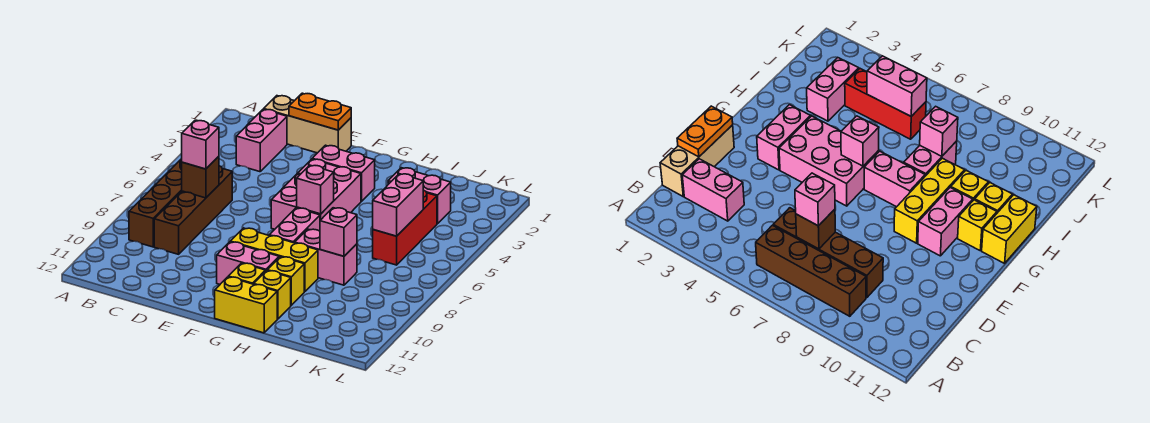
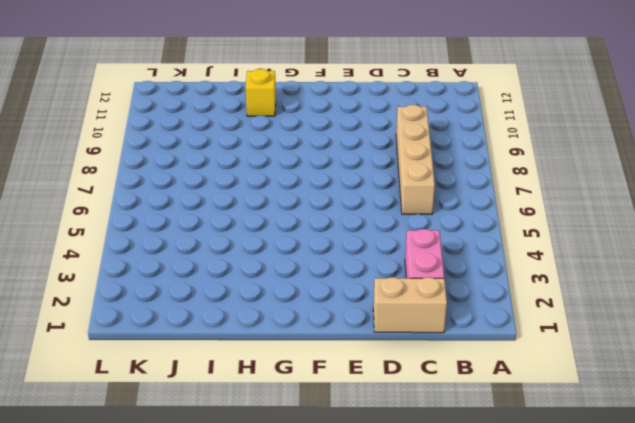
tan 1x2 brick [373,277,447,333] -> tan 1x3 brick [264,96,351,153]
tan 1x4 brick [396,105,435,214] -> brown 1x4 brick [154,166,232,254]
none -> brown 1x4 brick [129,159,182,247]
none -> pink 1x2 brick [313,145,375,201]
none -> pink 2x3 brick [271,159,361,229]

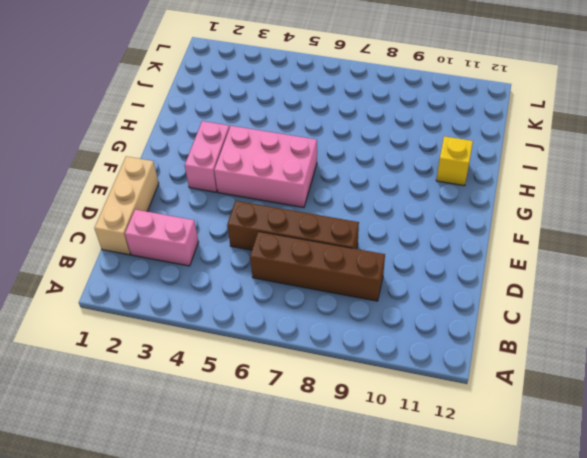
brown 1x4 brick [227,201,359,250] -> brown 1x4 brick moved to [129,159,182,247]
none -> yellow 1x3 brick [230,228,318,292]
none -> pink 1x2 brick [217,242,279,284]
none -> pink 1x2 brick [269,208,320,243]

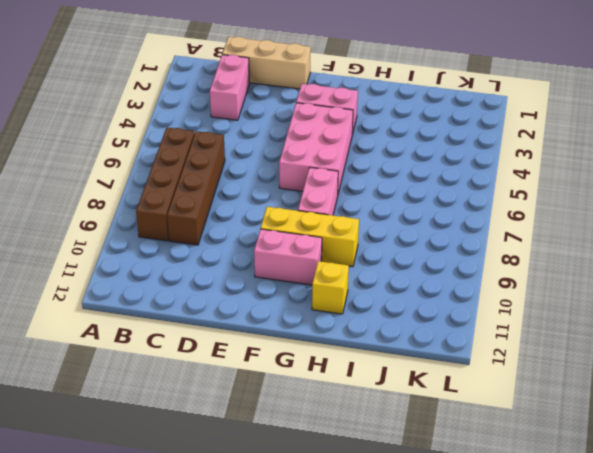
none -> yellow 1x1 brick [228,263,266,284]
none -> yellow 1x2 brick [215,277,277,333]
none -> pink 1x2 brick [295,229,357,285]

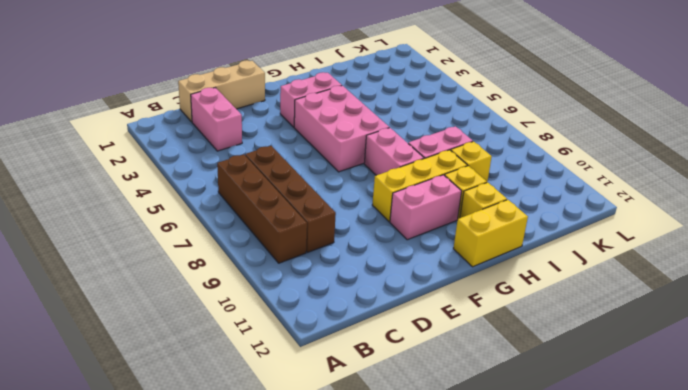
yellow 1x1 brick [451,141,492,182] -> yellow 1x1 brick moved to [228,263,266,284]
none -> pink 1x2 brick [388,168,451,224]
none -> red 1x3 brick [373,190,437,265]
none -> brown 1x1 brick [182,156,219,198]

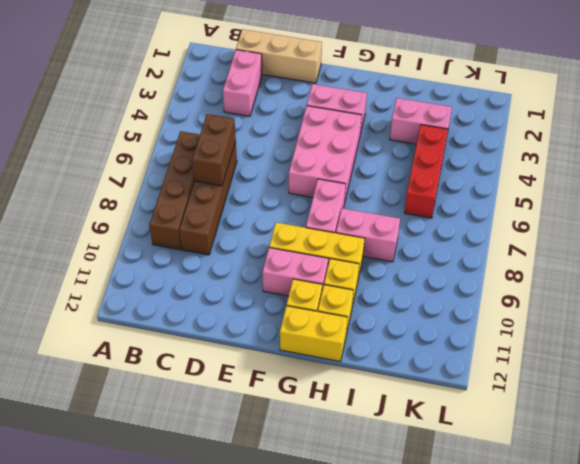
brown 1x2 brick [192,114,236,186] -> brown 1x1 brick [182,156,219,198]
none -> orange 1x2 plate [289,93,351,130]
none -> pink 1x1 brick [297,165,334,214]
none -> pink 1x1 brick [320,208,357,256]

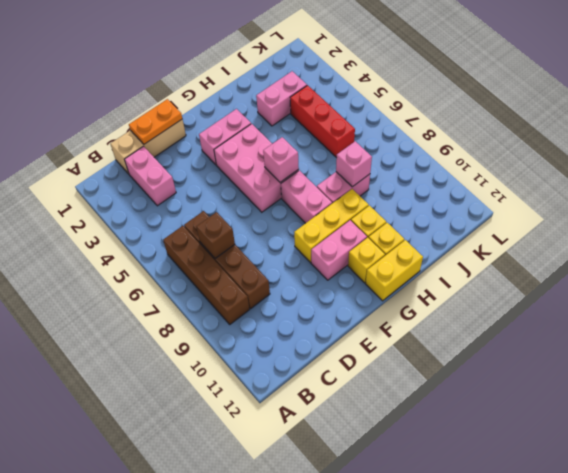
none -> pink 1x2 brick [373,174,423,236]
none -> pink 1x1 brick [182,120,219,169]

